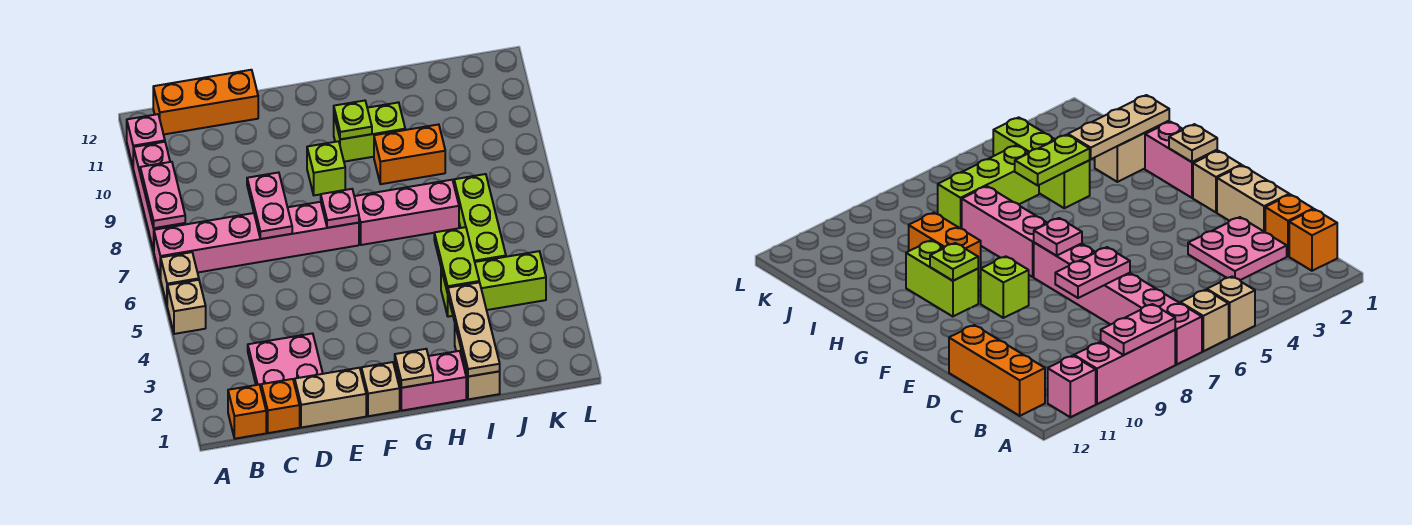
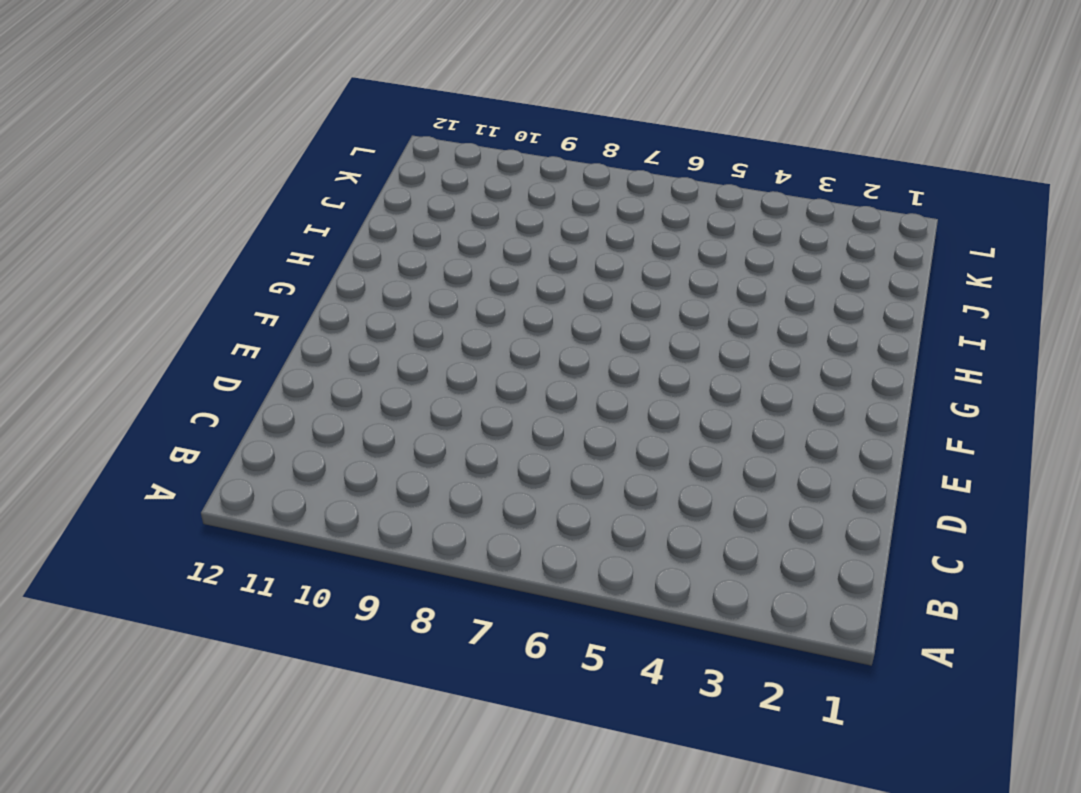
none -> tan 1x1 brick [167,280,206,334]
none -> tan 1x1 brick [160,252,199,304]
none -> pink 1x6 brick [154,202,359,278]

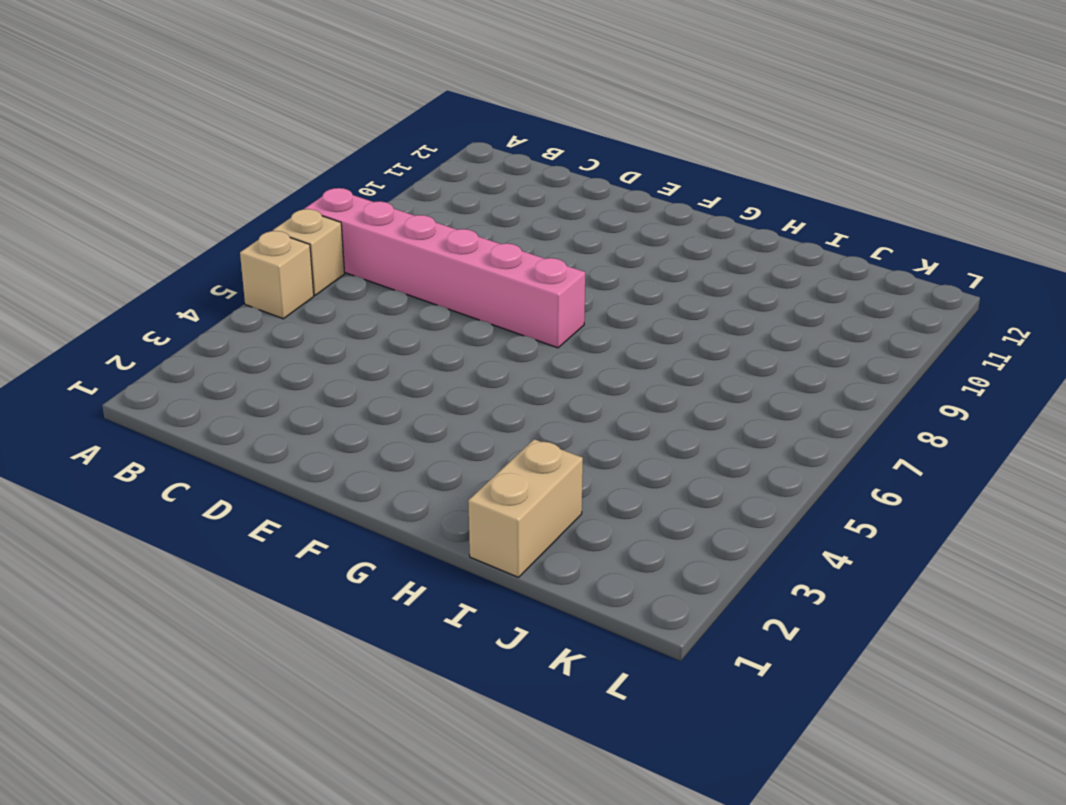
none -> pink 1x3 brick [133,142,185,251]
none -> pink 1x1 brick [127,114,165,166]
none -> orange 1x1 brick [228,385,266,439]

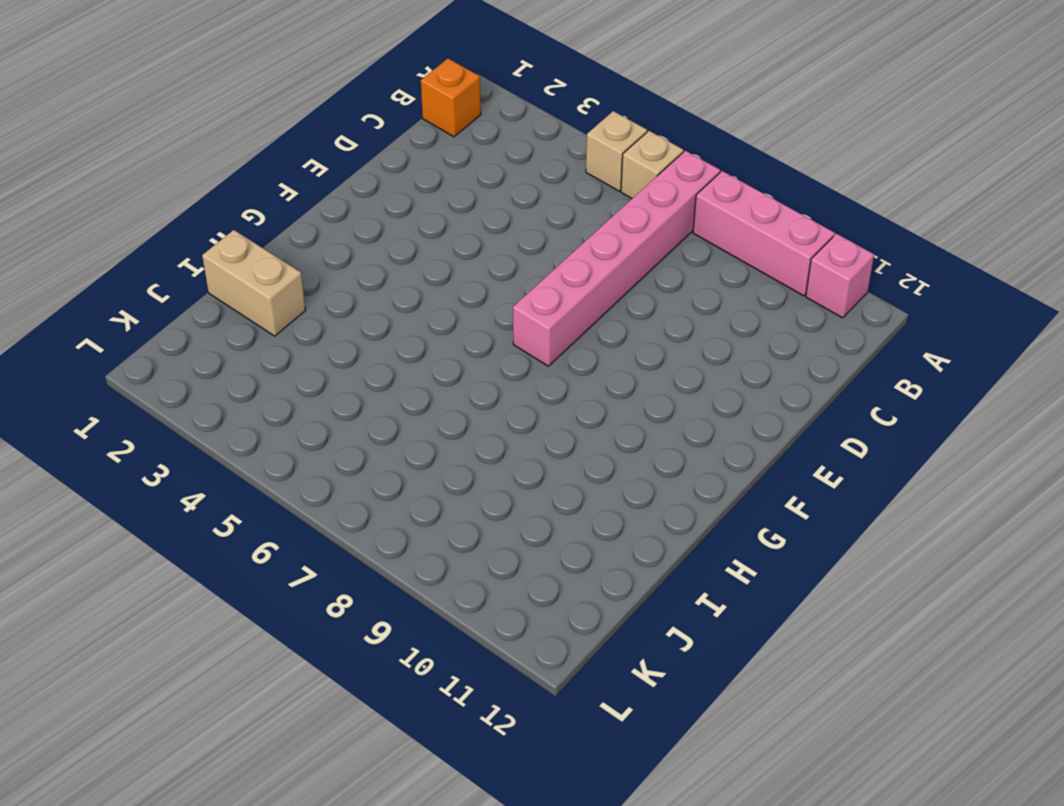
none -> orange 1x3 brick [153,70,258,135]
none -> orange 1x1 brick [261,379,300,433]
none -> pink 2x2 plate [248,333,323,388]

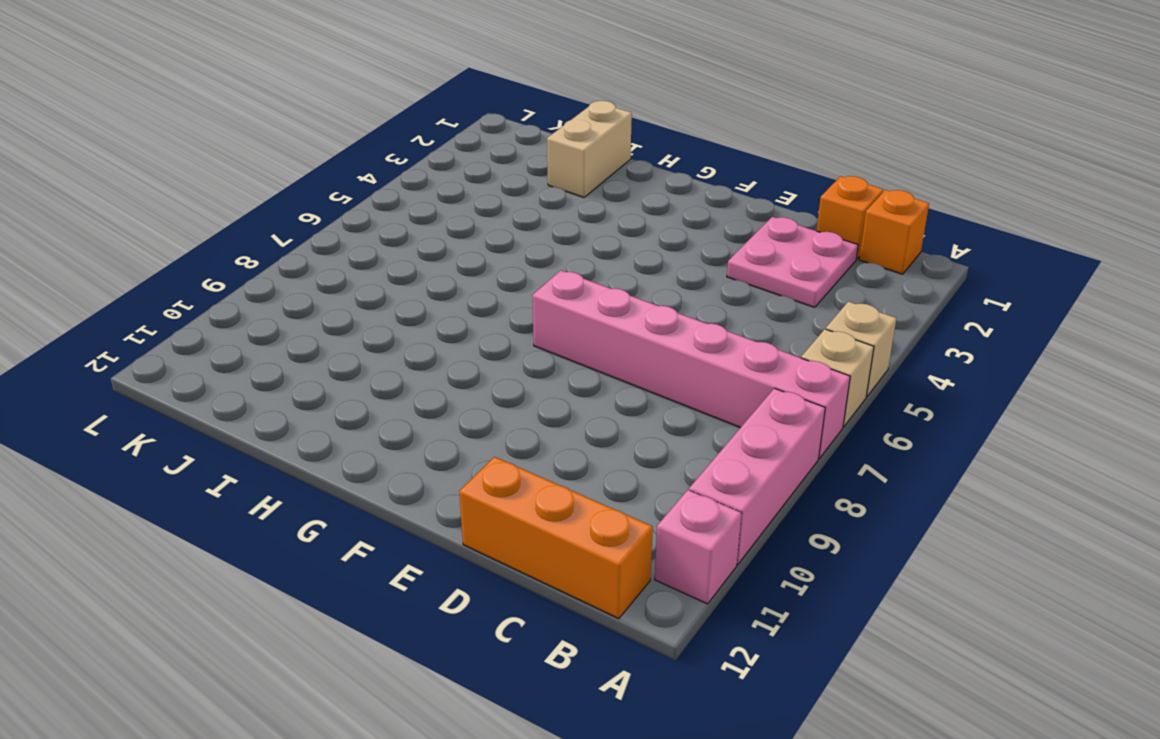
none -> tan 1x2 brick [295,368,366,428]
none -> tan 1x1 brick [361,362,400,416]
none -> lime 1x1 brick [307,141,345,195]

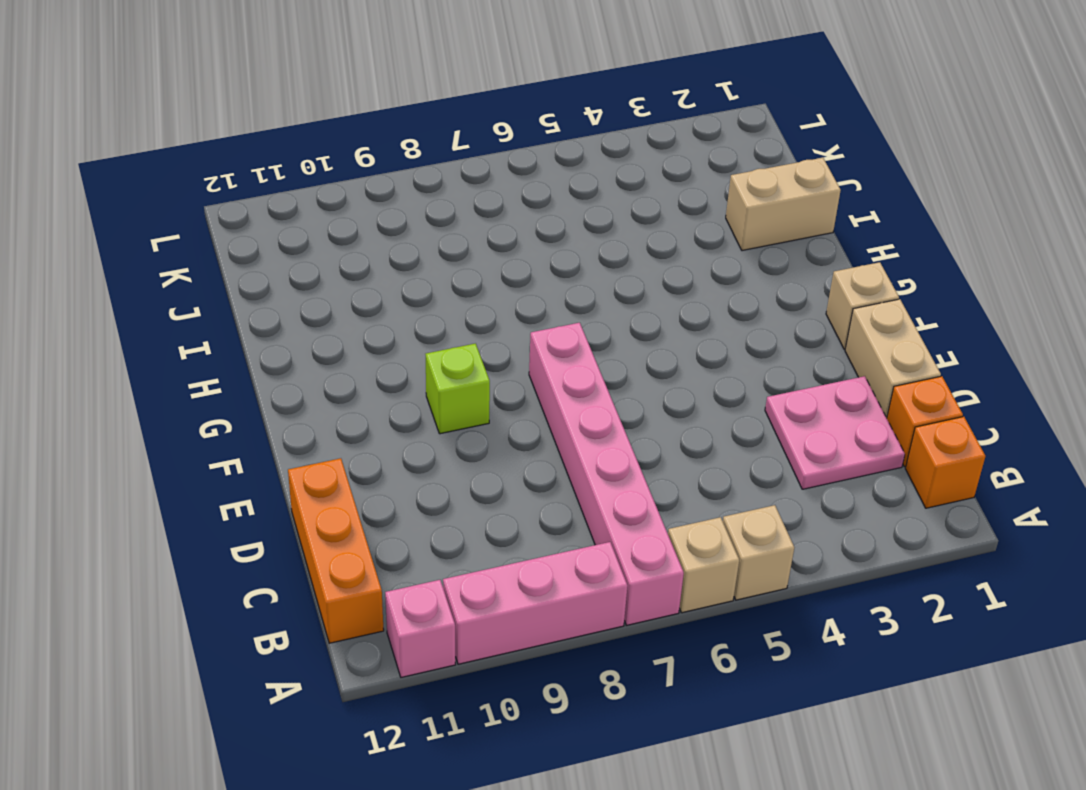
none -> pink 1x2 brick [395,351,466,411]
none -> pink 1x3 brick [354,180,459,245]
none -> lime 1x2 brick [334,102,405,162]

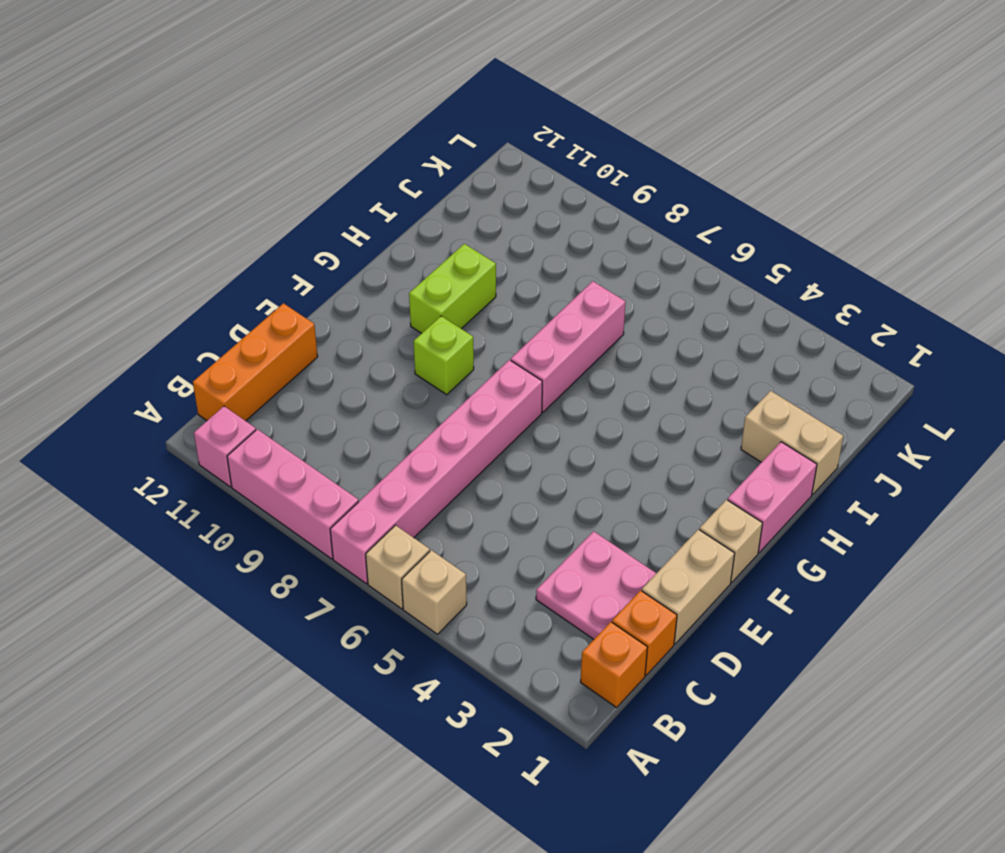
none -> orange 1x2 brick [374,124,445,184]
none -> lime 1x3 brick [441,251,546,317]
none -> lime 1x3 brick [454,174,506,262]

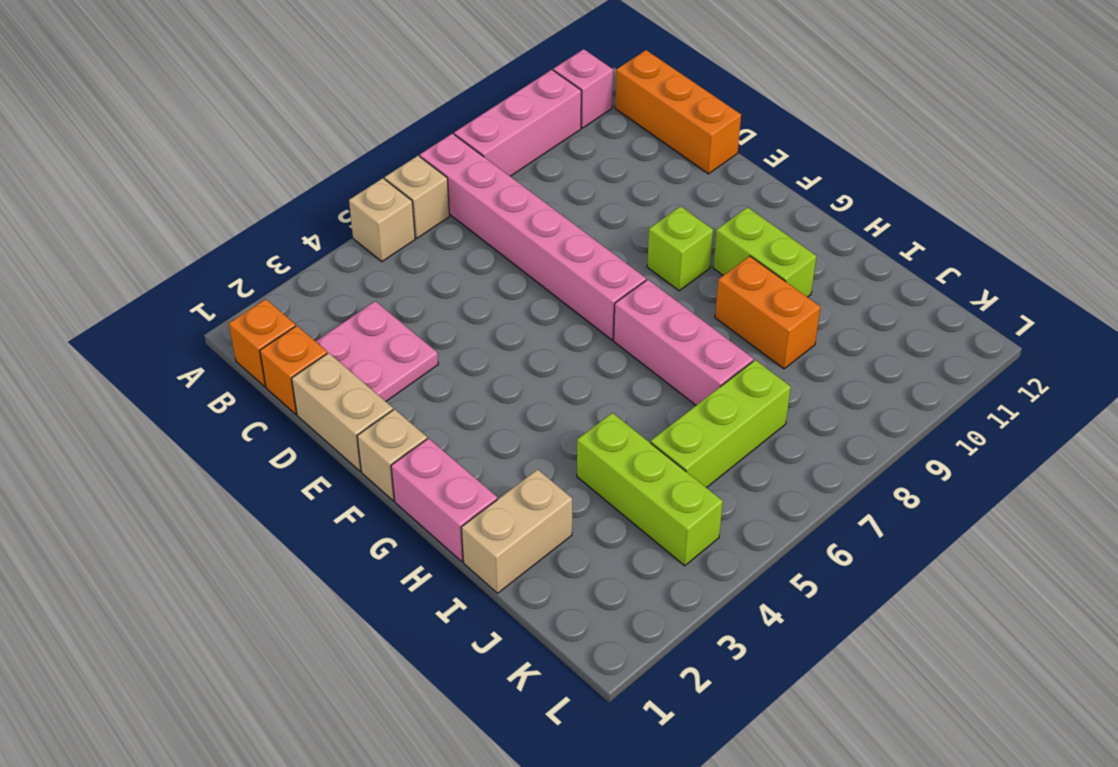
none -> pink 1x2 plate [140,162,185,228]
none -> pink 1x2 plate [247,172,292,239]
none -> pink 1x1 plate [321,189,359,228]

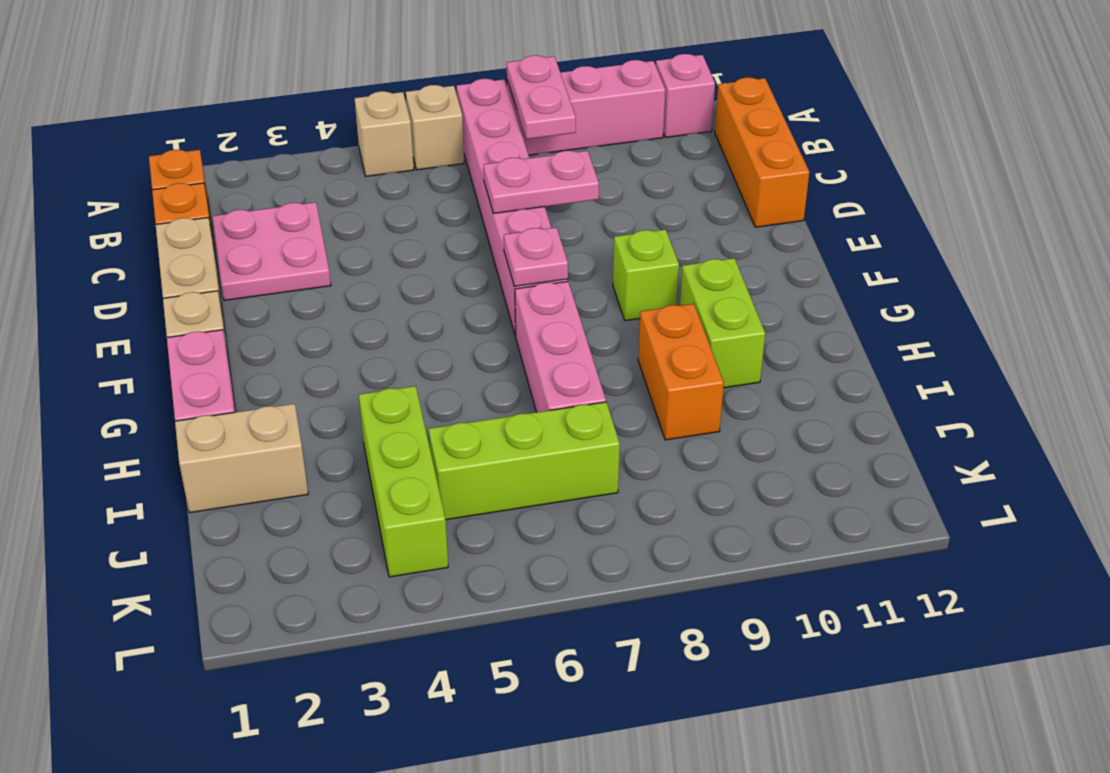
pink 1x2 plate [507,55,576,139] -> pink 1x2 plate turned to [140,162,185,228]
none -> tan 1x1 plate [395,349,433,388]
none -> lime 1x1 plate [334,101,372,139]
none -> tan 1x3 plate [448,282,500,377]

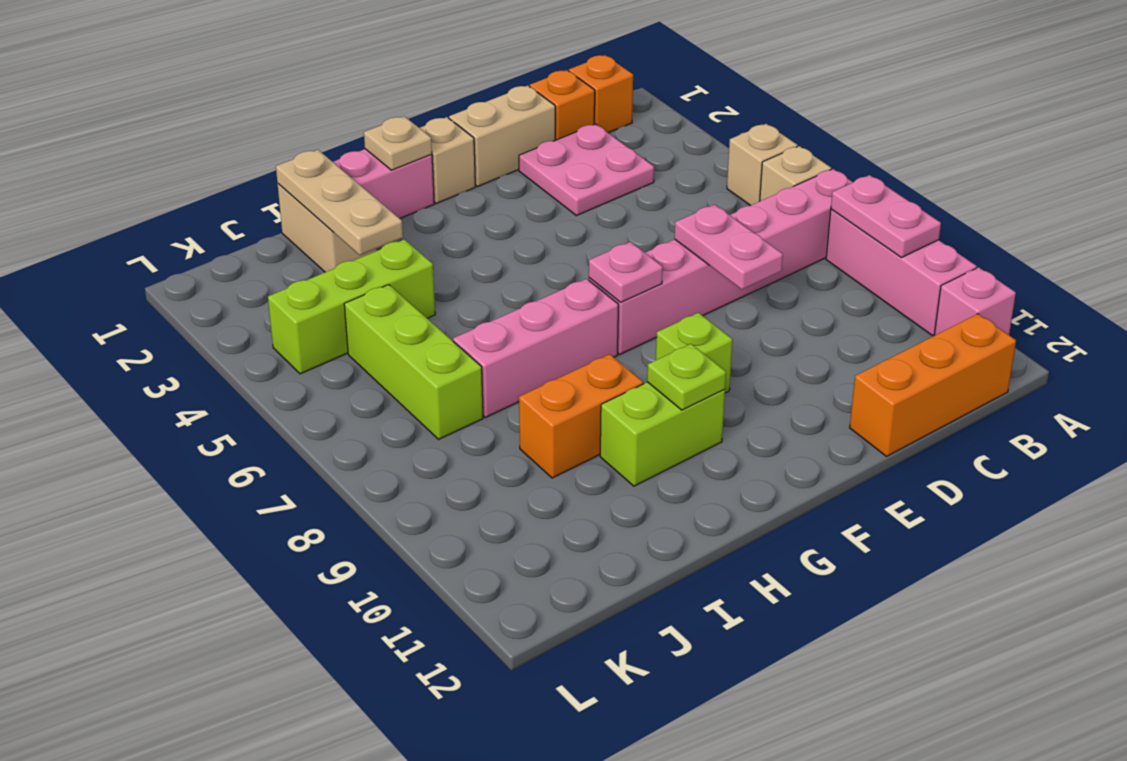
none -> lime 1x2 plate [434,227,479,293]

